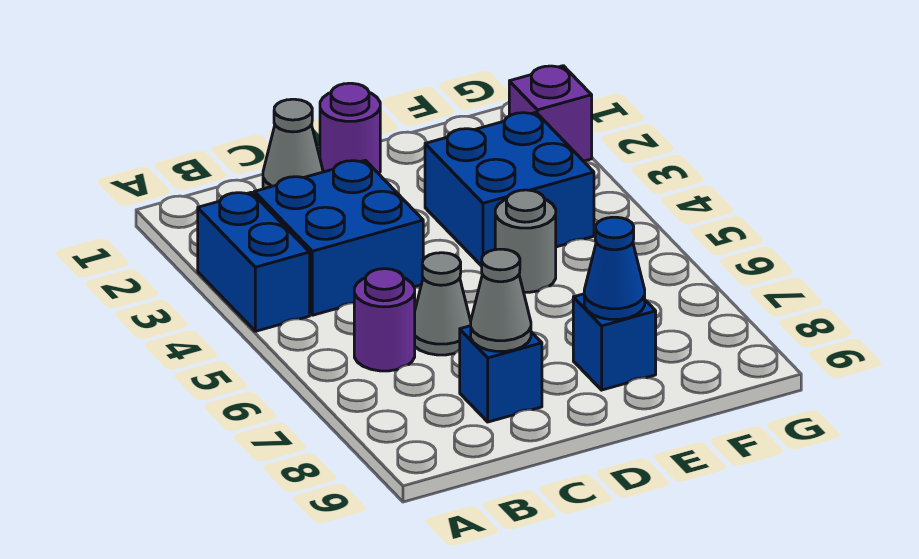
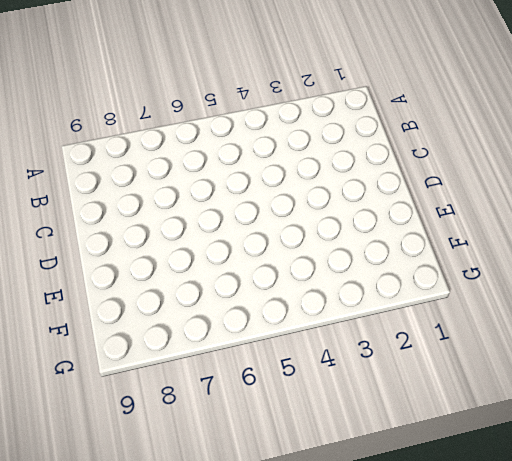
none -> blue 1x2 brick [198,192,310,331]
none -> blue 2x2 brick [254,160,423,315]
none -> purple 1x1 round brick [354,269,415,371]

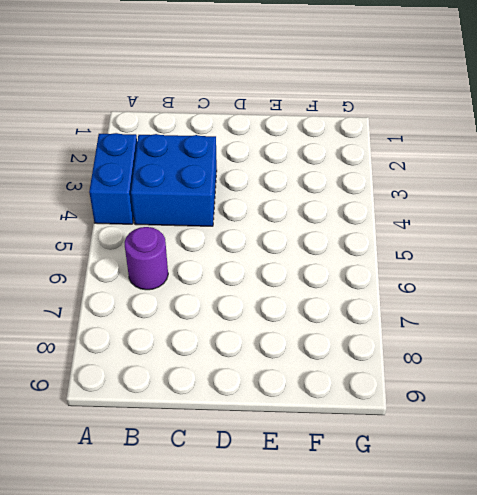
none -> grey 1x1 cone [263,99,323,189]
none -> grey 1x1 cone [415,253,471,355]
none -> blue 1x1 brick [460,326,542,422]

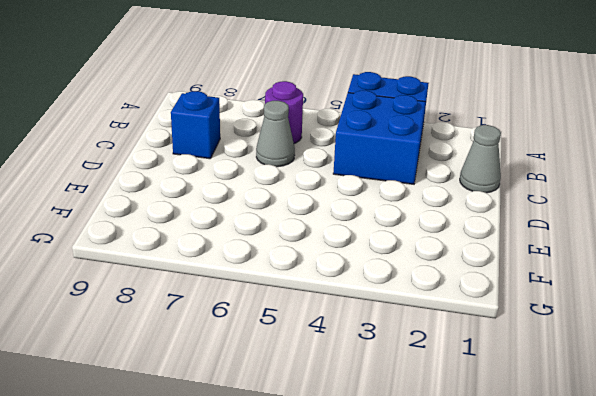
none -> purple 1x1 round brick [320,83,380,174]
none -> blue 2x2 brick [425,112,594,266]
none -> grey 1x1 round brick [495,190,556,292]

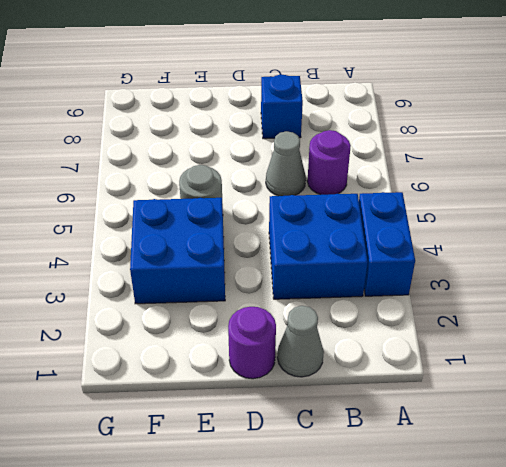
none -> blue 1x1 brick [573,294,656,390]
none -> purple 1x1 brick [509,66,592,161]
none -> grey 1x1 cone [471,249,531,351]

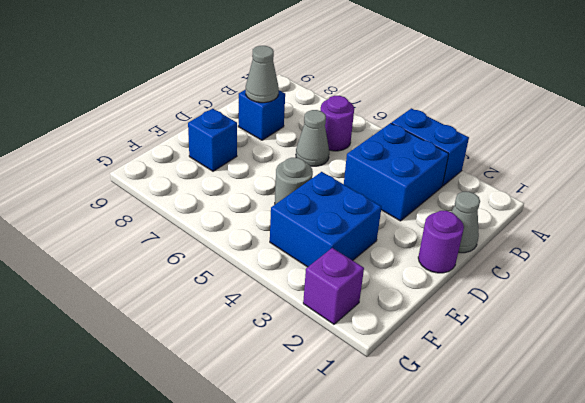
none -> blue 1x1 cone [584,217,645,319]

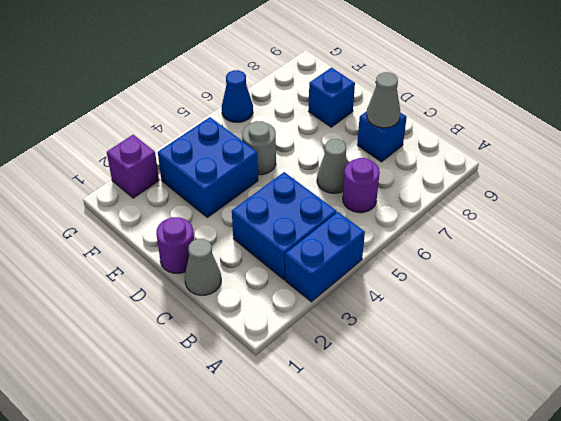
blue 1x1 cone [222,70,253,122] -> blue 1x1 cone moved to [584,217,645,319]

